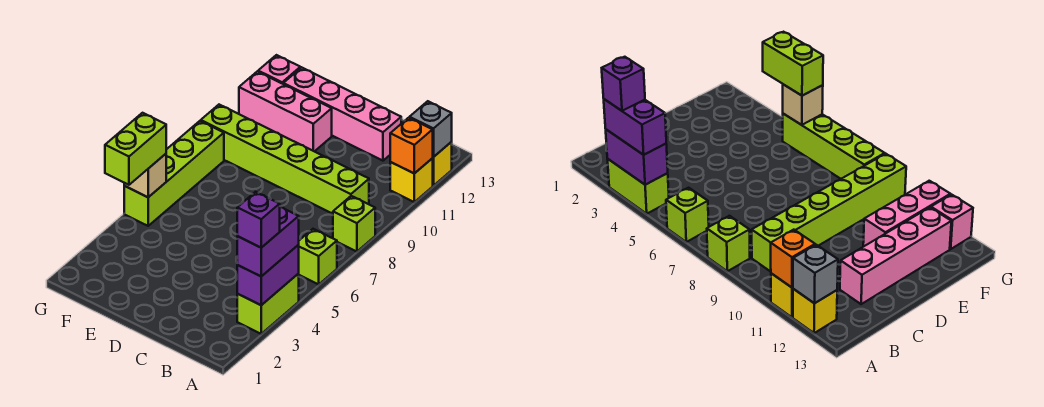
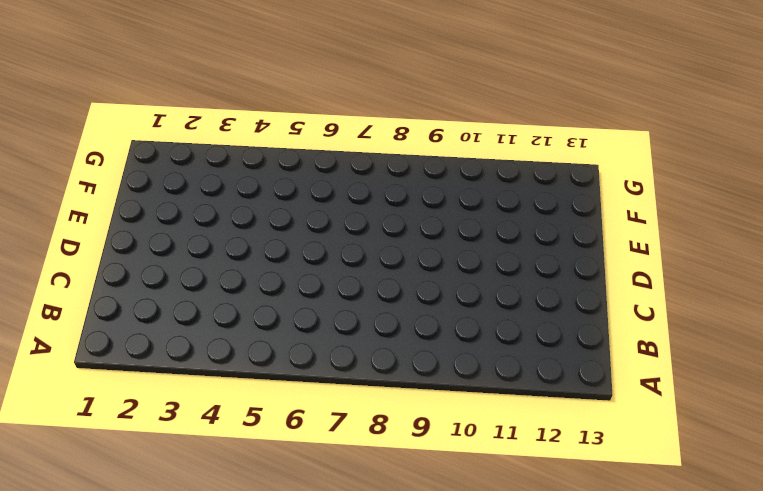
none -> lime 1x2 brick [237,274,299,334]
none -> lime 1x1 brick [298,229,337,284]
none -> lime 1x1 brick [333,196,375,252]

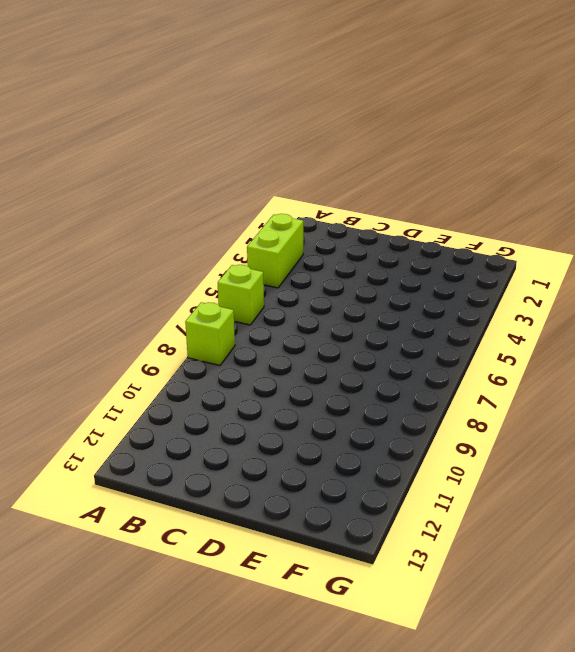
none -> yellow 1x1 brick [390,158,433,202]
none -> yellow 1x1 brick [433,142,452,186]
none -> lime 1x6 brick [201,105,369,214]

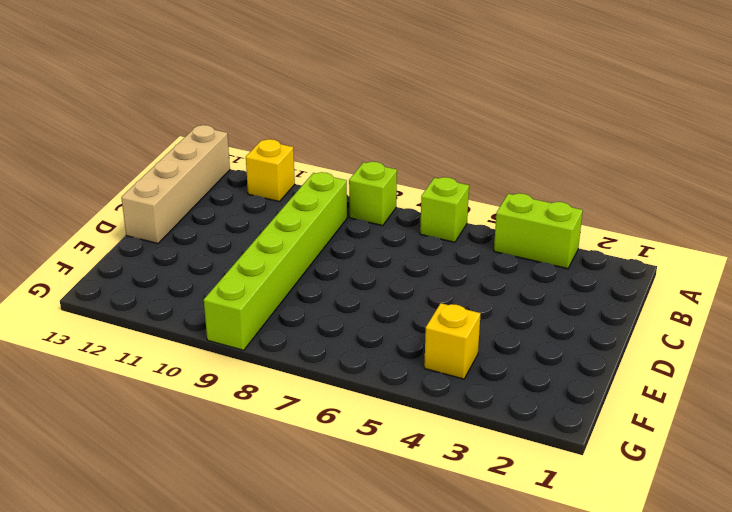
tan 1x4 brick [121,125,230,244] -> none
yellow 1x1 brick [424,303,481,379] -> yellow 1x1 brick moved to [433,142,452,186]
none -> pink 1x4 brick [283,67,401,161]
none -> pink 1x3 brick [239,71,332,151]
none -> lime 1x4 brick [124,121,224,226]

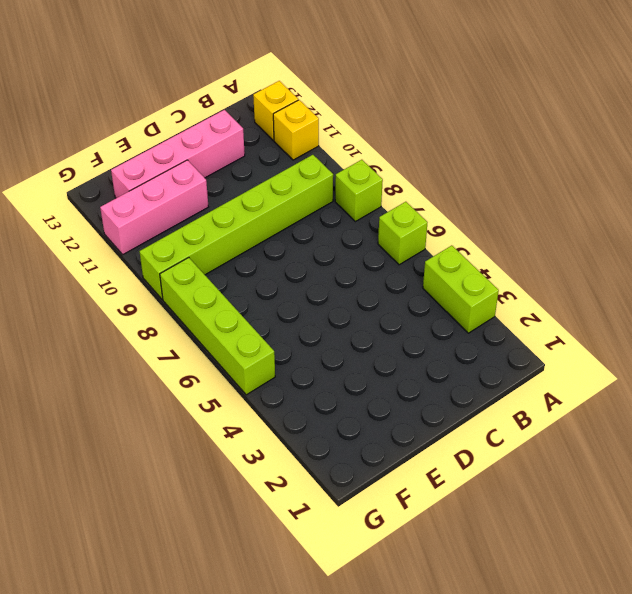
none -> pink 1x1 brick [258,55,300,84]
none -> purple 1x2 brick [237,245,299,305]
none -> orange 1x1 brick [390,118,433,173]

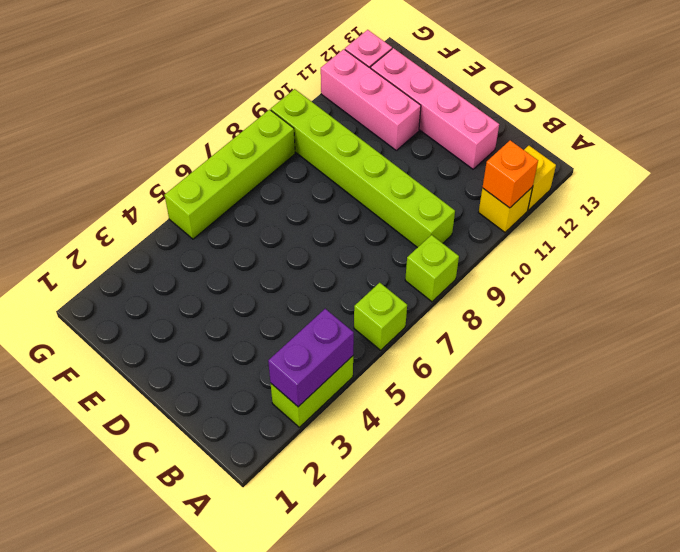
none -> grey 1x1 brick [410,101,452,157]
none -> tan 1x1 brick [124,154,166,197]
none -> purple 1x2 brick [237,207,299,276]

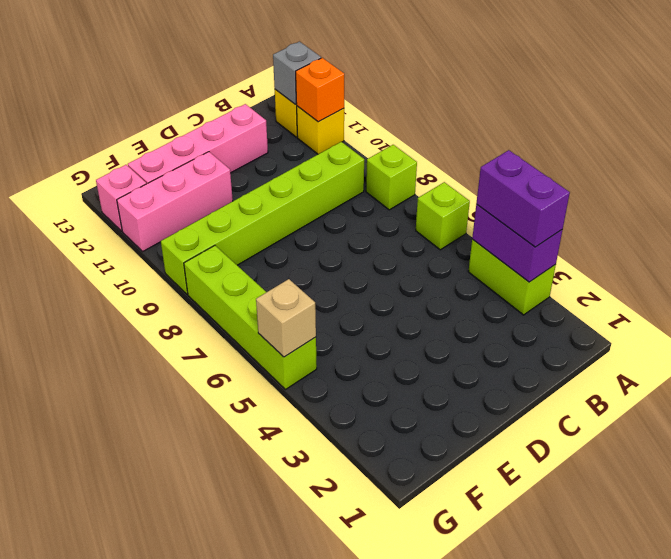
none -> lime 1x2 brick [105,113,166,185]
none -> purple 1x1 brick [237,192,280,248]

